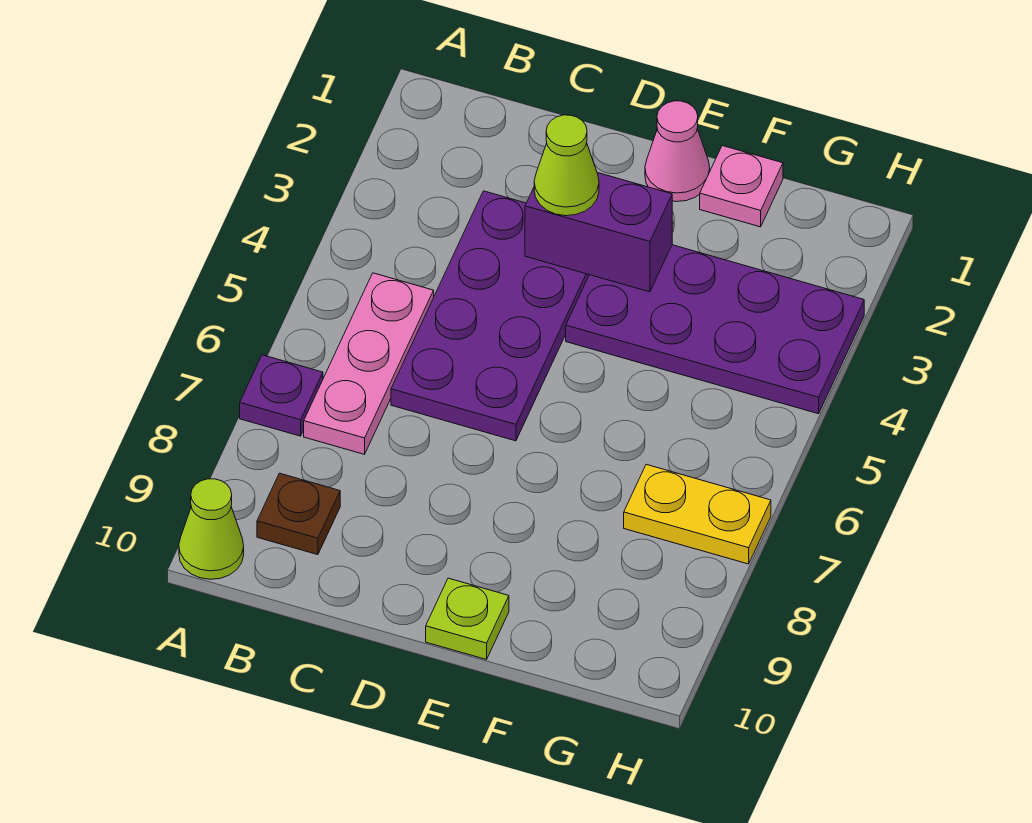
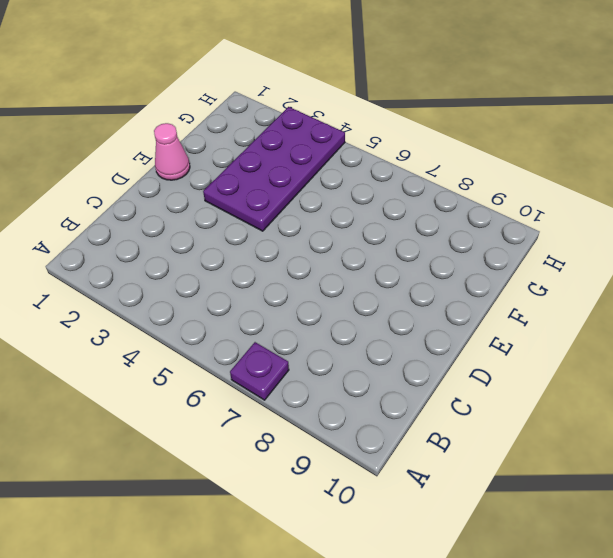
none -> lime 1x1 cone [179,479,244,579]
none -> pink 1x3 plate [304,273,434,454]
none -> brown 1x1 plate [257,473,340,555]

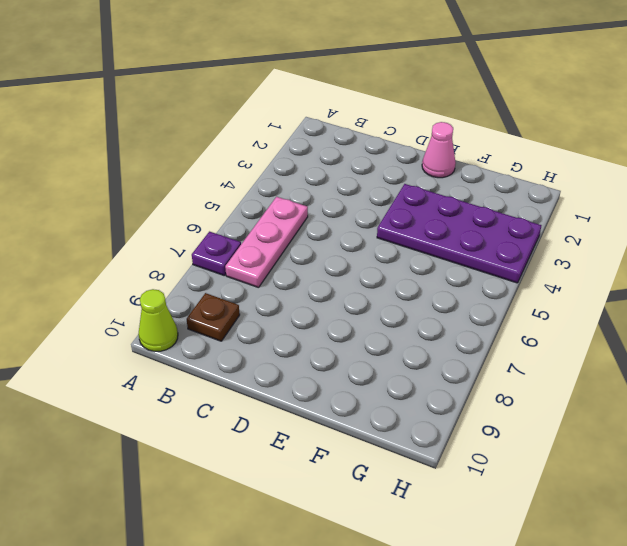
none -> purple 2x4 plate [391,191,589,441]
none -> lime 1x1 plate [426,578,509,660]
none -> pink 1x1 plate [700,146,783,227]

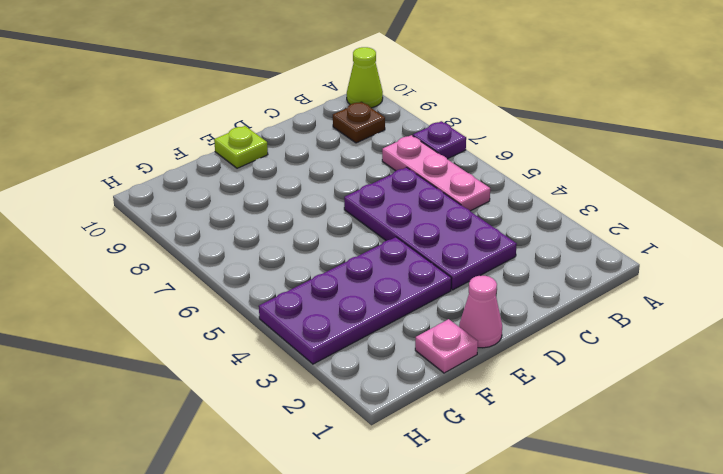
none -> yellow 1x2 plate [624,464,771,564]
none -> purple 1x2 brick [525,173,672,292]
none -> lime 1x1 cone [534,115,599,216]

